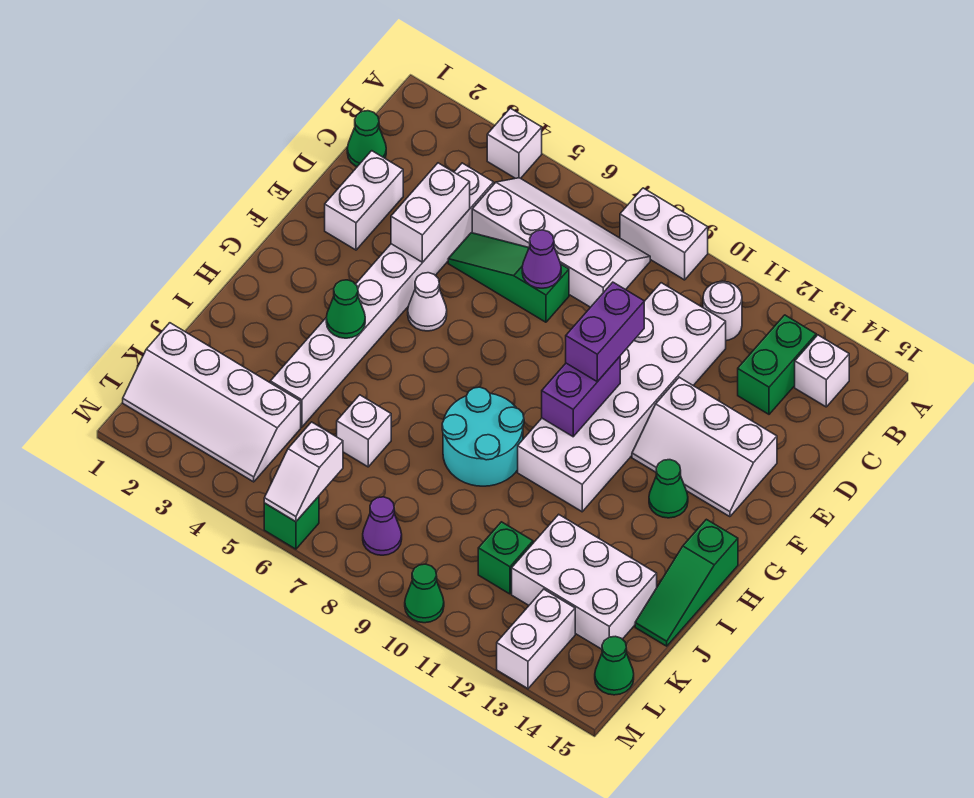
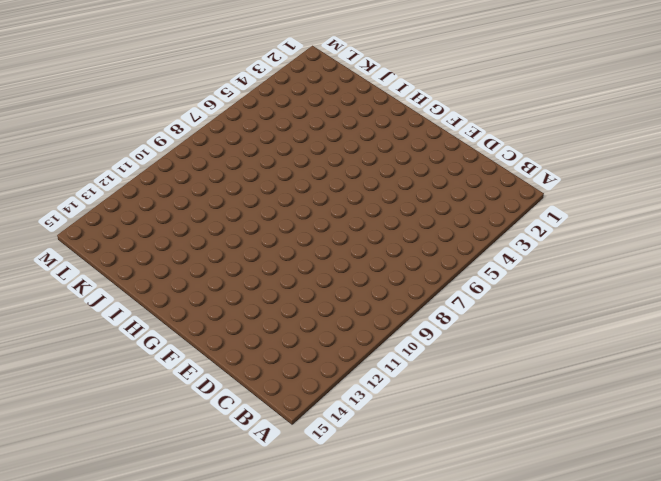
none -> white 1x1 brick [487,108,542,178]
none -> white 1x2 brick [620,188,708,280]
none -> white 2x4 slope [472,178,650,307]
none -> white 1x1 round brick [703,281,742,341]

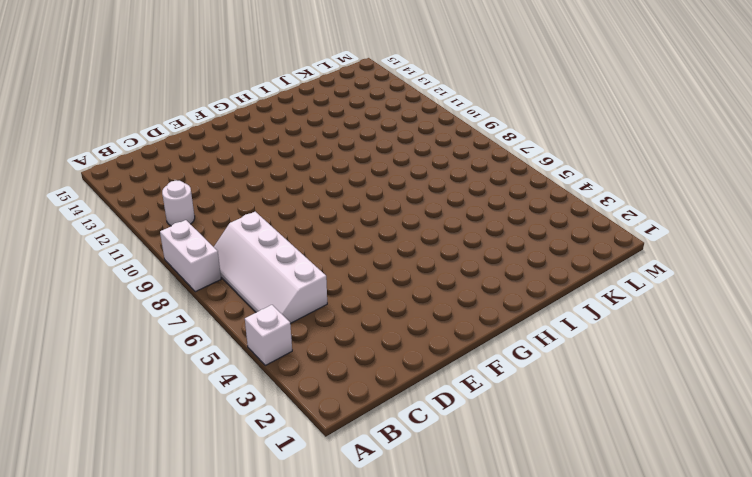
none -> green 1x2 brick [738,315,816,414]
none -> white 1x1 brick [795,335,849,407]
none -> green 1x1 cone [347,111,386,167]
none -> white 1x8 brick [270,163,494,427]

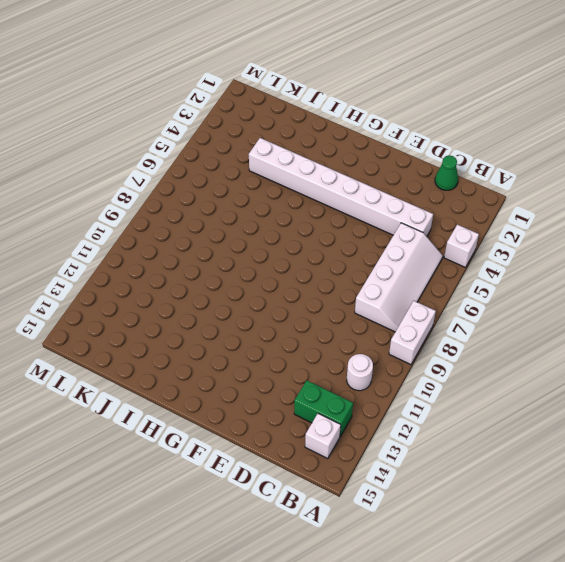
none -> white 2x6 brick [518,283,726,512]
none -> white 1x2 brick [325,151,403,250]
none -> green 1x3 slope [448,233,569,322]
none -> white 2x3 slope [632,377,777,517]

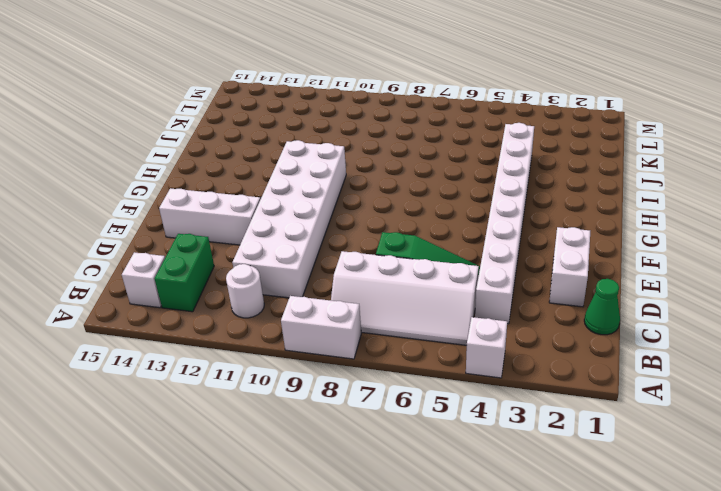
none -> white 1x1 cone [408,273,447,331]
none -> green 1x1 cone [649,460,688,518]
none -> cyan 2x2 round brick [442,387,524,486]
none -> green 1x3 slope [635,519,738,646]

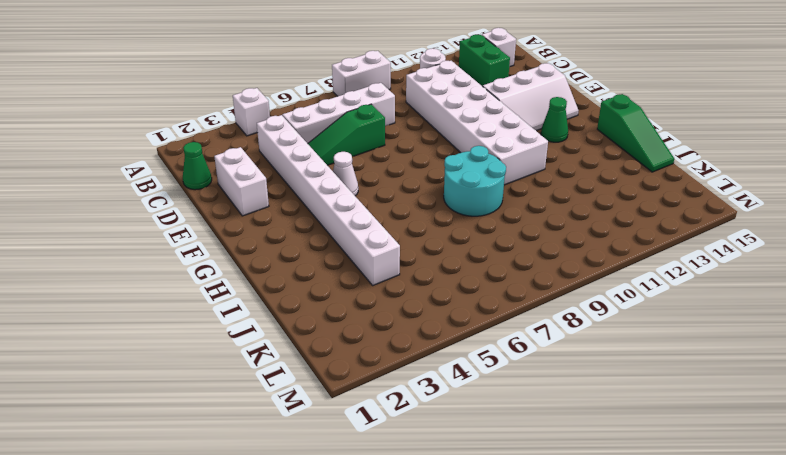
none -> white 1x1 brick [337,395,391,467]
none -> white 2x3 brick [512,514,657,649]
none -> white 2x4 slope [123,323,301,482]
none -> green 1x1 brick [478,522,533,594]

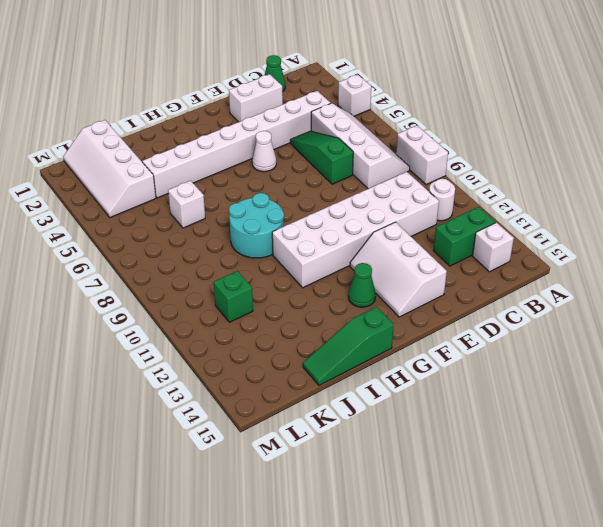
none -> white 2x3 brick [512,514,657,649]
none -> purple 1x1 cone [363,497,402,555]
none -> white 1x2 brick [497,589,575,689]
none -> green 1x1 cone [595,636,634,695]

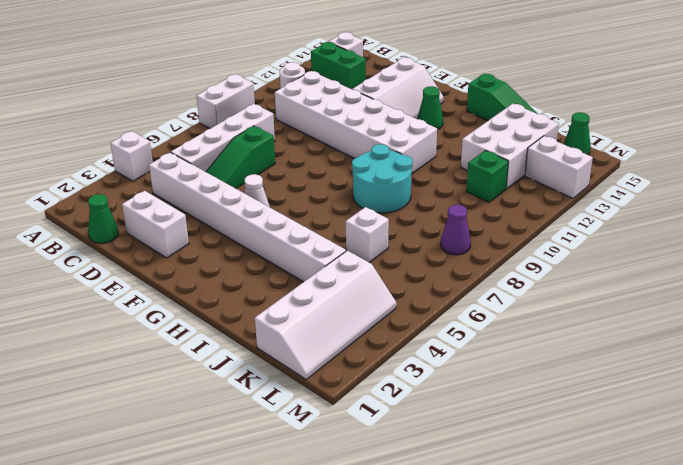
none -> green 1x1 brick [264,496,319,549]
none -> green 1x1 cone [405,564,444,623]
none -> white 1x2 brick [391,163,470,262]
none -> purple 1x1 cone [522,230,561,288]

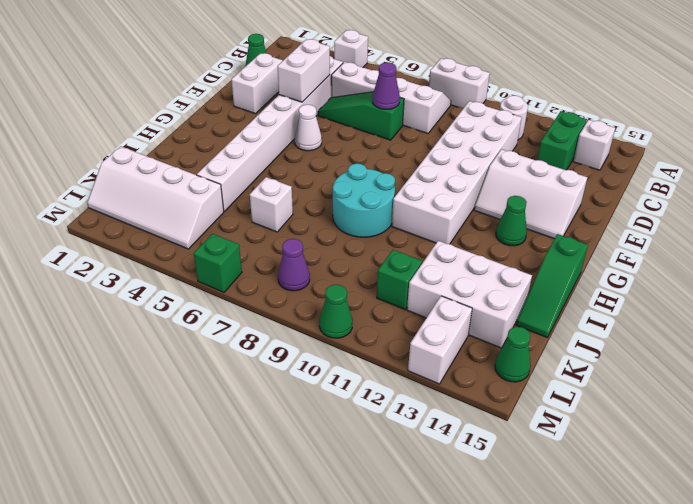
none -> purple 1x2 brick [542,357,620,437]
none -> green 1x1 cone [326,280,365,338]
none -> white 1x2 slope [264,422,343,522]
none -> purple 1x2 brick [566,282,644,382]

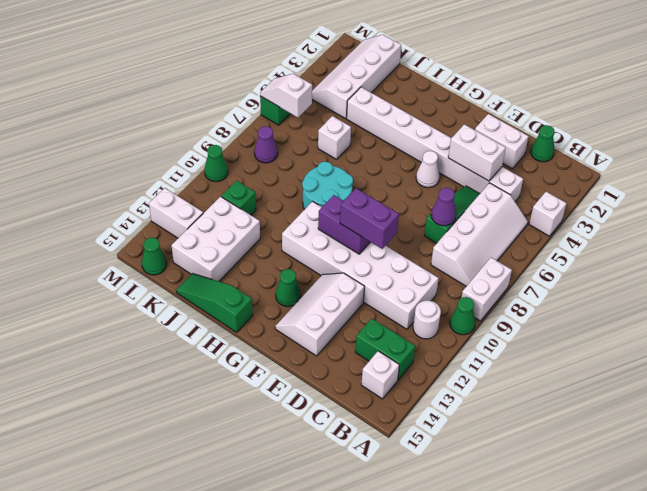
green 1x1 cone [450,297,475,335] -> green 1x1 cone moved to [326,280,365,338]

